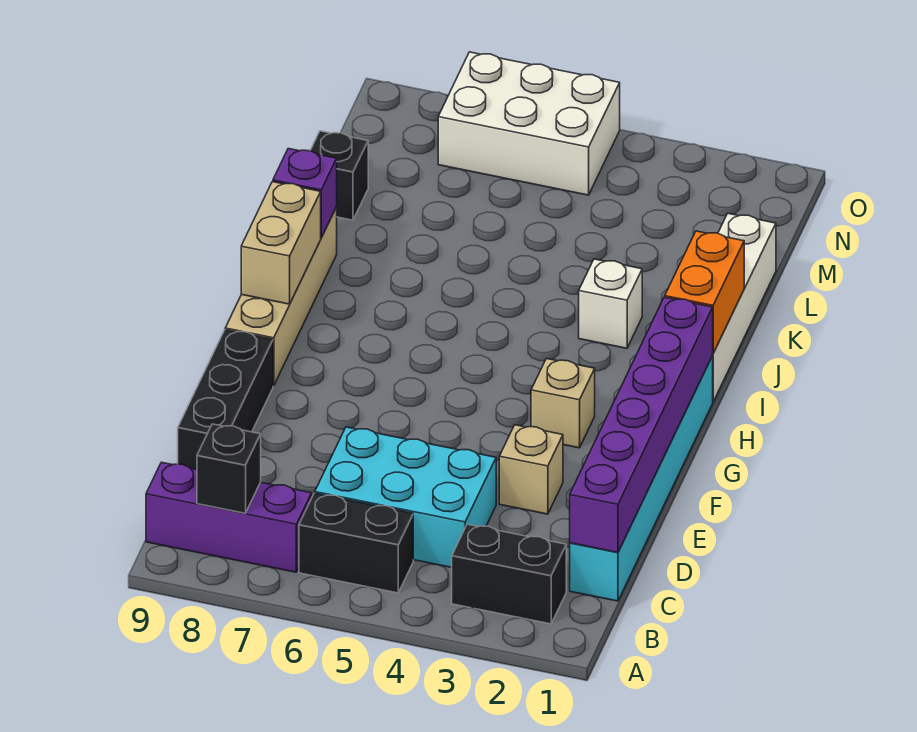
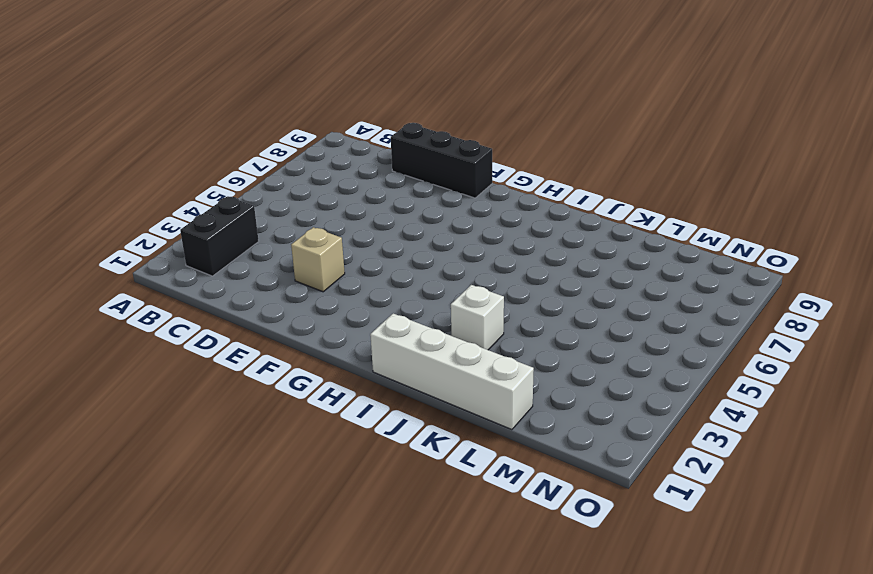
none -> black 1x2 brick [299,493,413,593]
none -> purple 1x3 brick [146,462,312,572]
none -> cyan 1x6 brick [570,356,713,601]

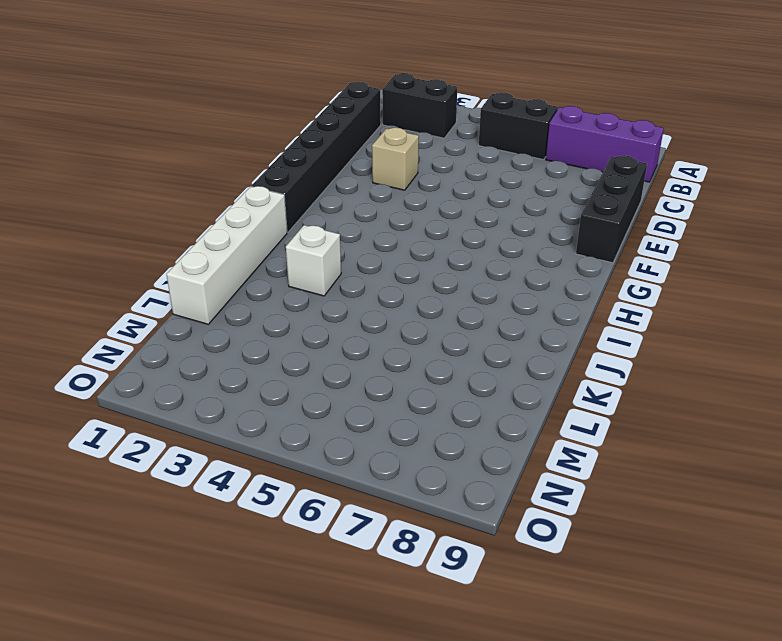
black 1x6 brick [252,82,381,232] -> cyan 1x6 brick [570,356,713,601]
none -> cyan 2x3 brick [315,427,496,567]
none -> tan 1x1 brick [531,359,595,448]
none -> tan 1x4 brick [225,207,337,386]

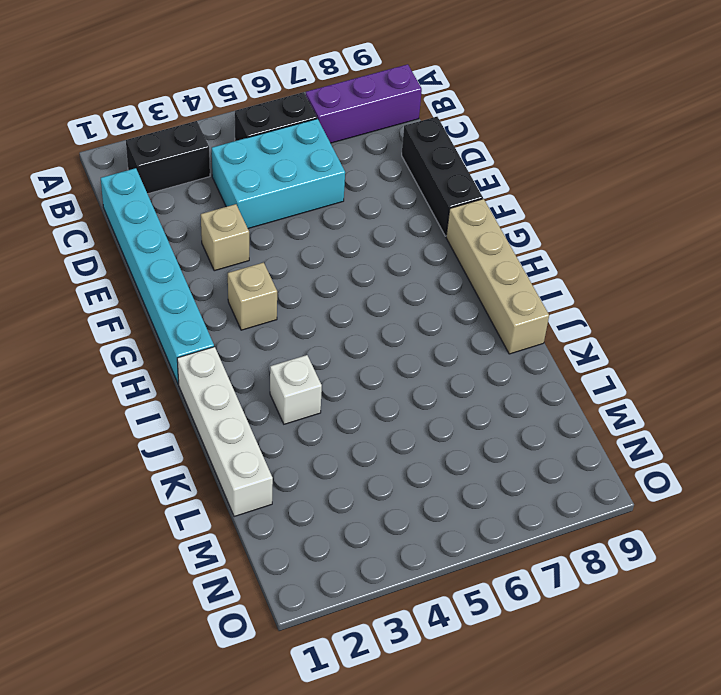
none -> black 1x1 brick [310,131,368,220]
none -> white 2x3 brick [438,52,620,195]
none -> black 1x1 brick [197,424,261,513]

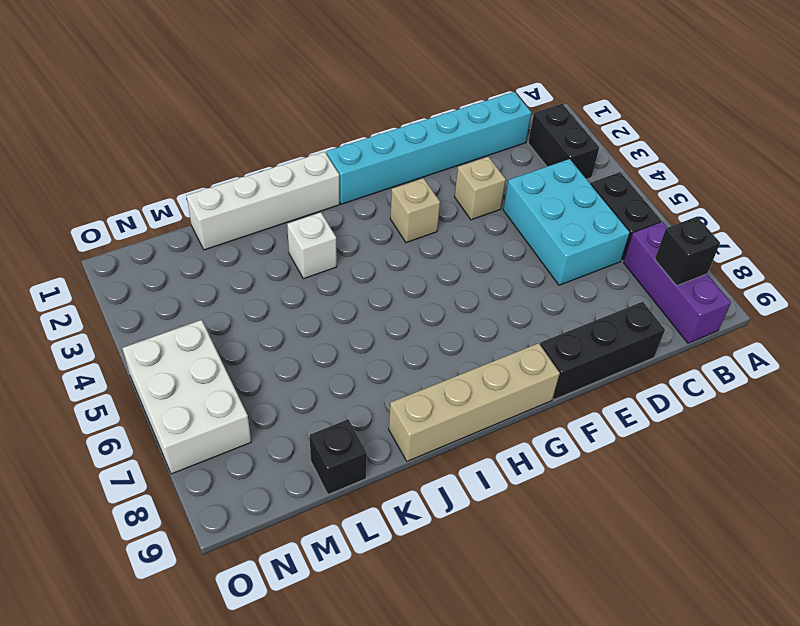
none -> purple 1x6 brick [570,297,713,552]
none -> tan 1x2 brick [241,182,321,304]
none -> orange 1x2 brick [665,231,744,353]

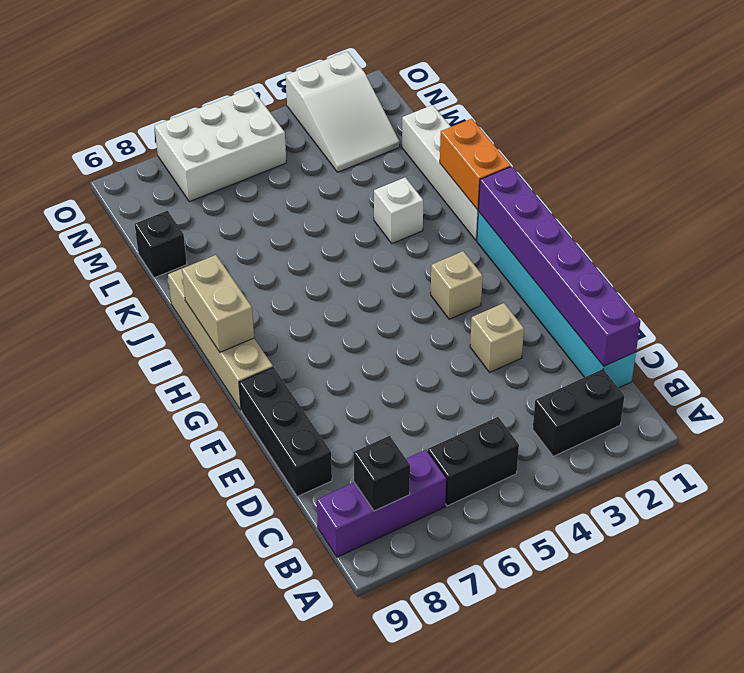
white 2x3 slope [286,52,400,172] -> none
none -> cyan 2x3 brick [315,427,496,567]
none -> purple 1x1 brick [273,149,337,237]

